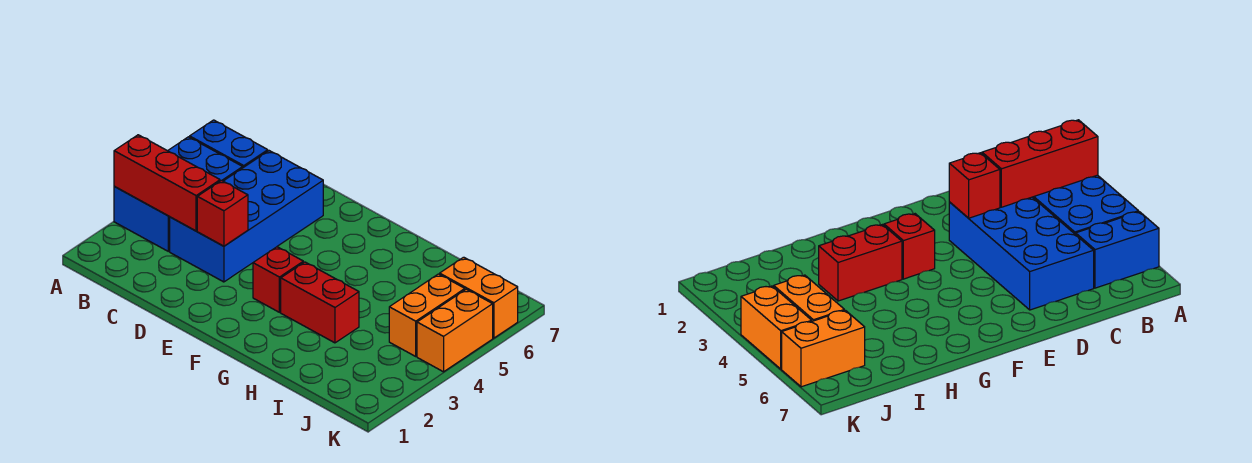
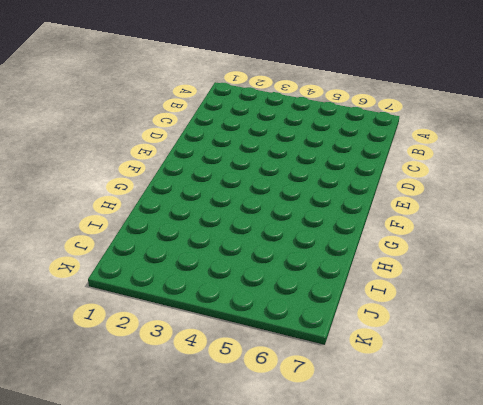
none -> blue 2x3 brick [114,137,243,251]
none -> blue 1x2 brick [190,120,268,168]

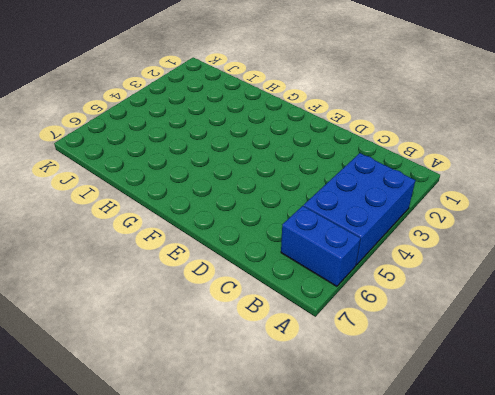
none -> blue 2x4 brick [170,151,323,282]
none -> red 1x1 brick [253,247,303,312]

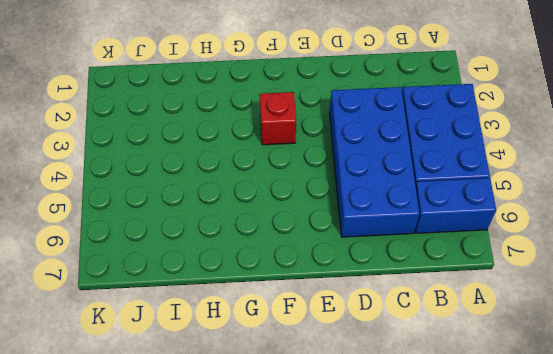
none -> red 1x2 brick [281,262,359,343]
none -> orange 1x2 brick [389,274,465,356]

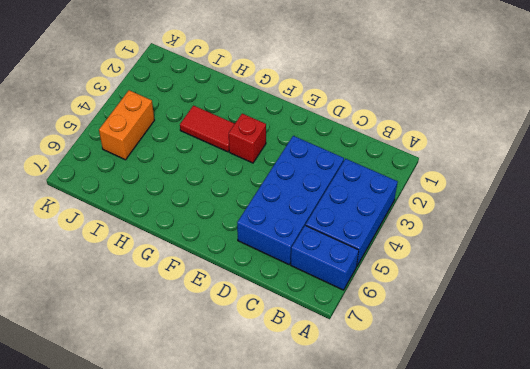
red 1x2 tile [180,106,235,152] -> red 1x2 brick [281,262,359,343]
none -> orange 1x2 brick [440,257,518,338]
none -> orange 1x2 brick [417,289,493,372]

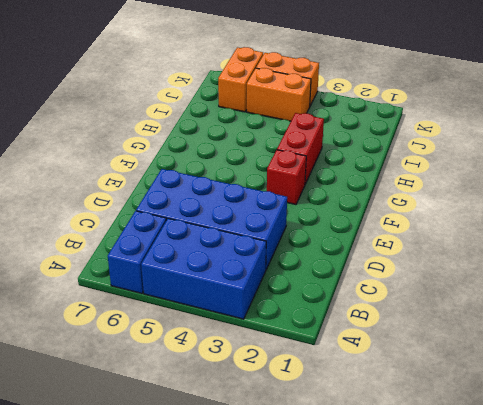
none -> red 1x3 brick [114,135,220,231]
none -> red 1x1 brick [197,180,248,246]

